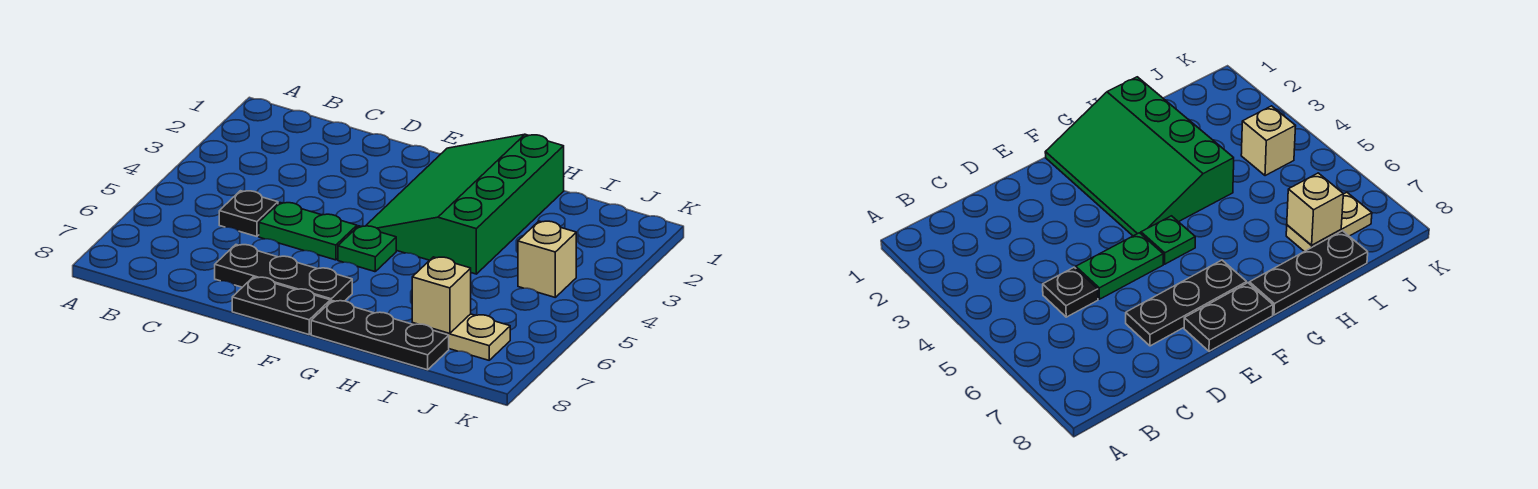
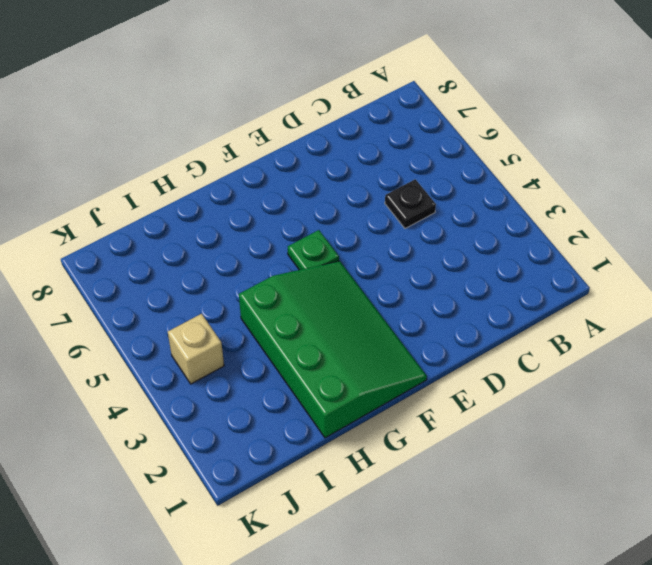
none -> green 1x2 plate [259,203,357,260]
none -> black 1x3 plate [215,245,352,302]

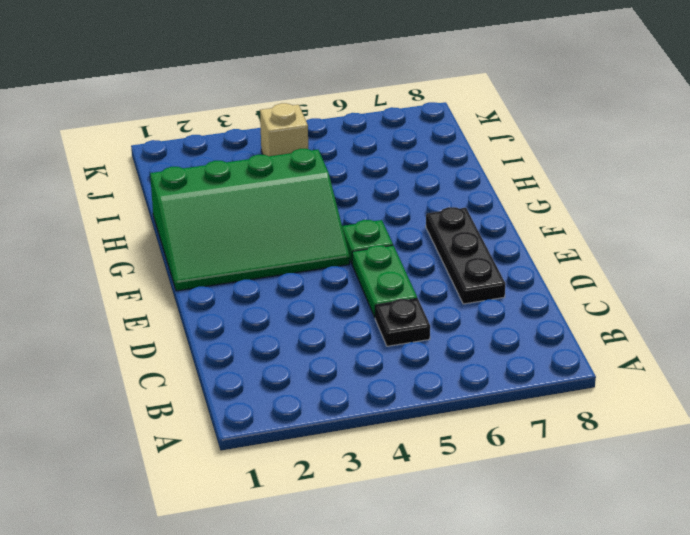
none -> black 1x2 plate [232,277,330,335]
none -> black 1x3 plate [311,301,449,370]

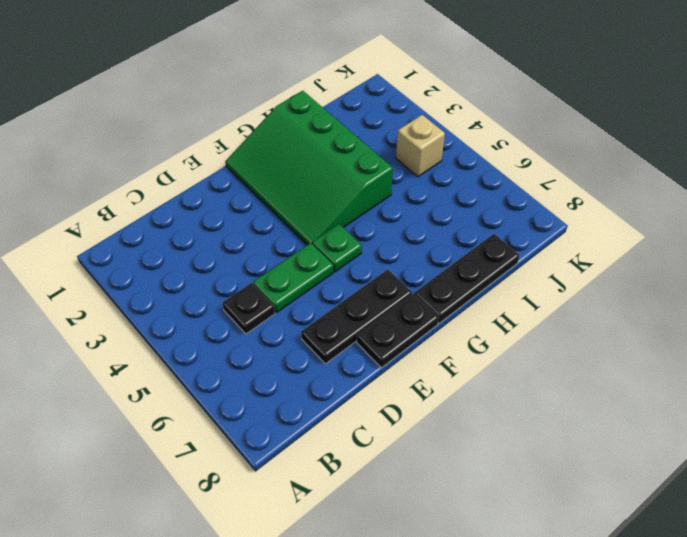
none -> tan 1x2 plate [412,314,510,360]
none -> tan 1x1 brick [412,257,471,333]

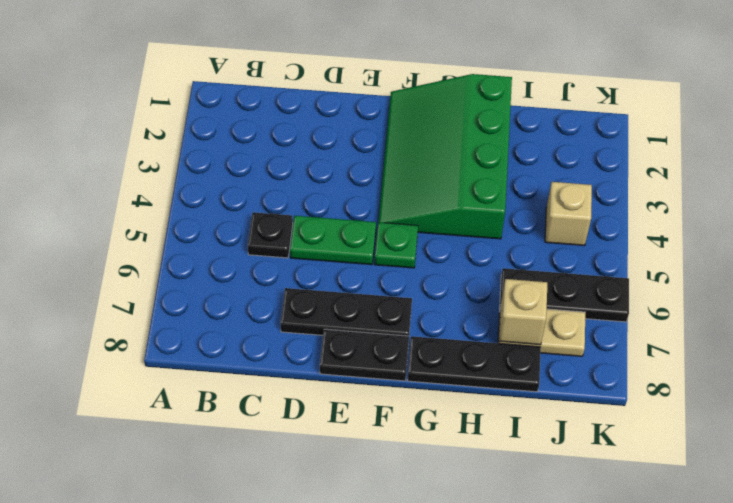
black 1x3 plate [500,268,629,322] -> none

